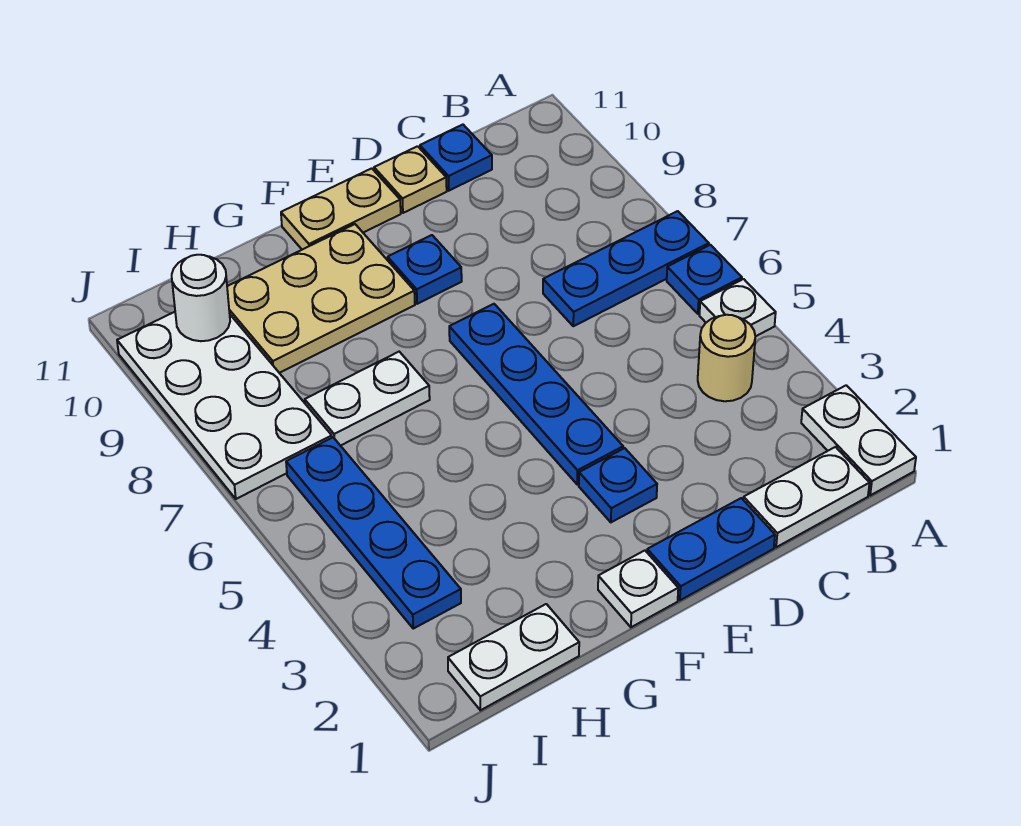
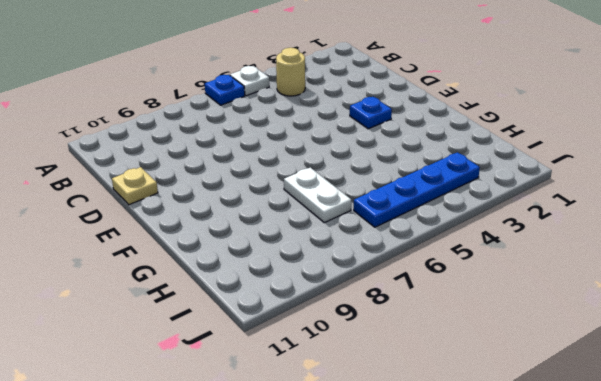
none -> white 1x2 plate [801,385,916,495]
none -> blue 1x3 plate [543,211,709,326]
none -> white 1x2 plate [743,447,870,547]

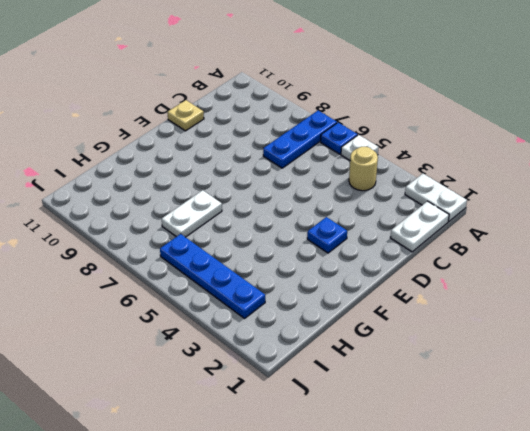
none -> blue 1x1 plate [420,125,492,191]
none -> blue 1x2 plate [647,498,775,600]
none -> blue 1x4 plate [449,304,623,484]

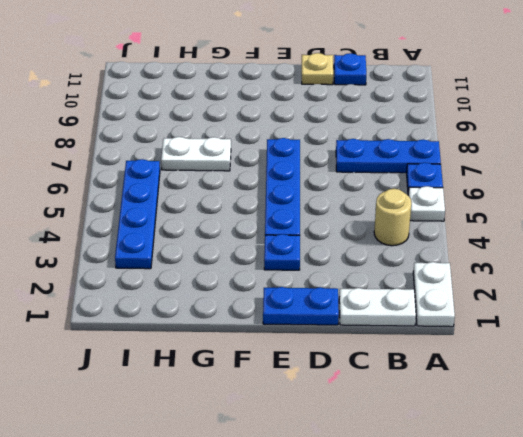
none -> blue 1x1 plate [388,235,462,304]
none -> tan 1x2 plate [281,168,401,250]
none -> white 1x1 plate [598,551,678,627]

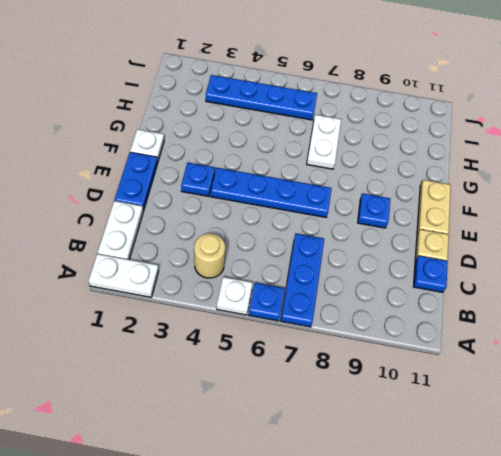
none -> tan 2x3 plate [227,224,415,373]
none -> white 1x2 plate [448,604,579,710]
none -> white 2x4 plate [117,312,332,499]

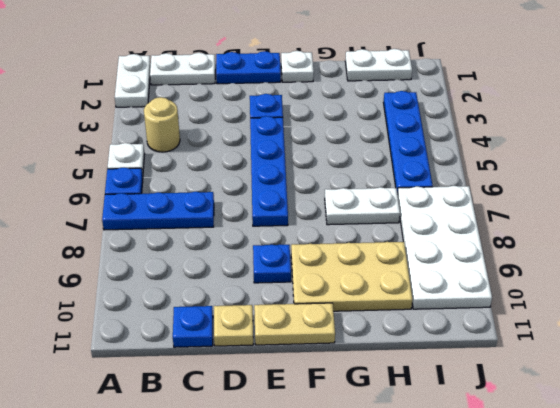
none -> white 1x1 round brick [172,255,230,341]

